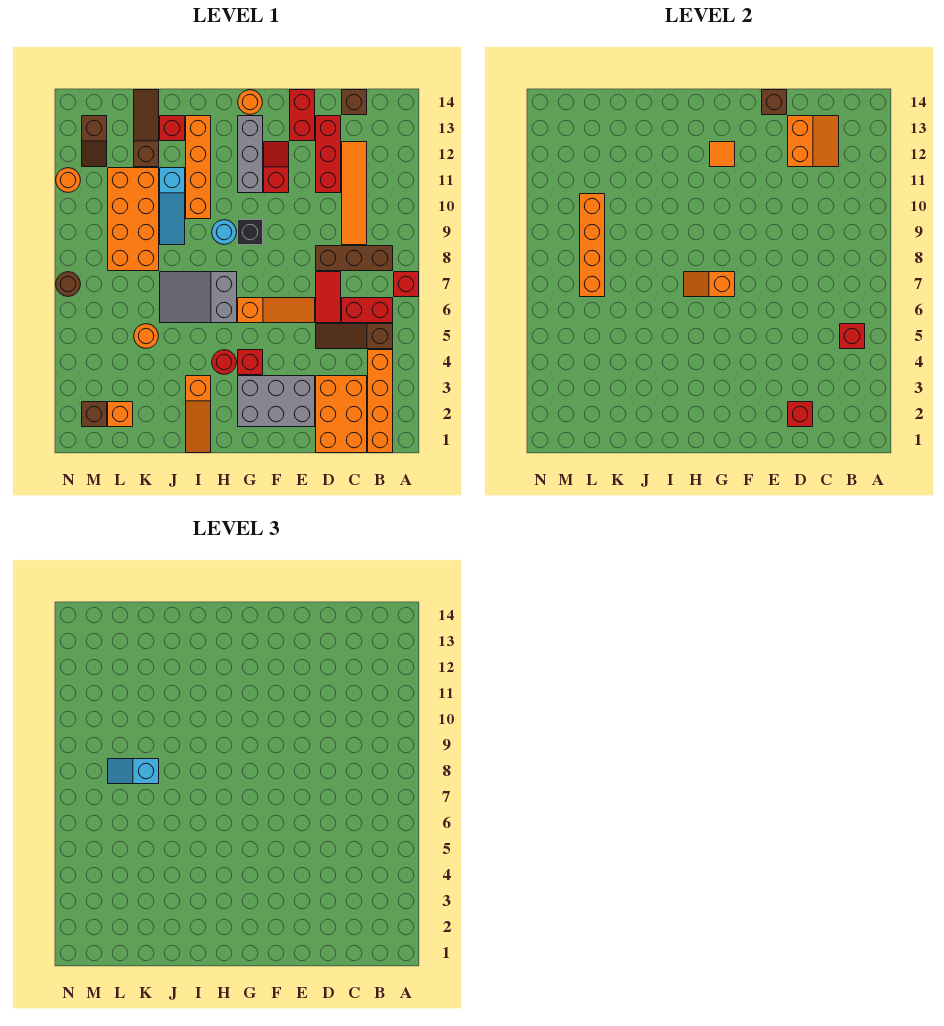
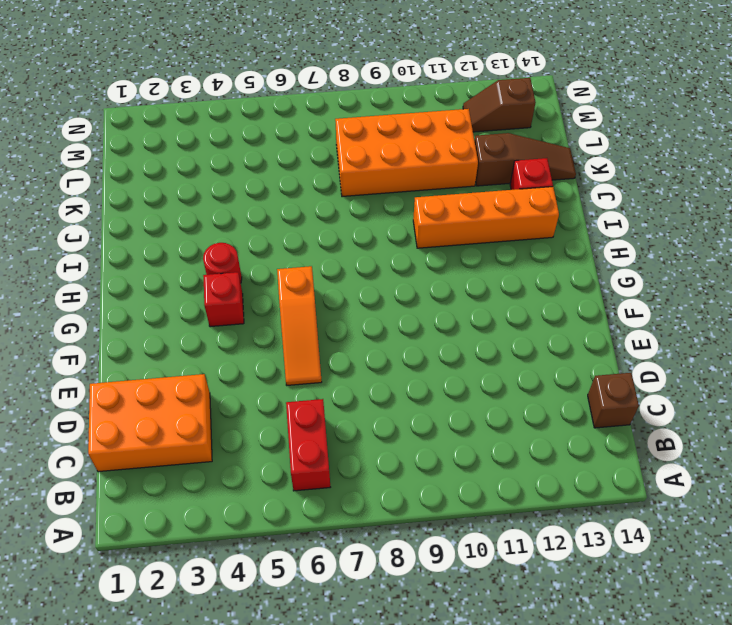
none -> red 1x1 brick [394,272,419,297]
none -> orange 1x4 brick [368,350,393,453]
none -> brown 1x3 slope [316,324,393,349]
none -> brown 1x3 brick [316,246,393,271]

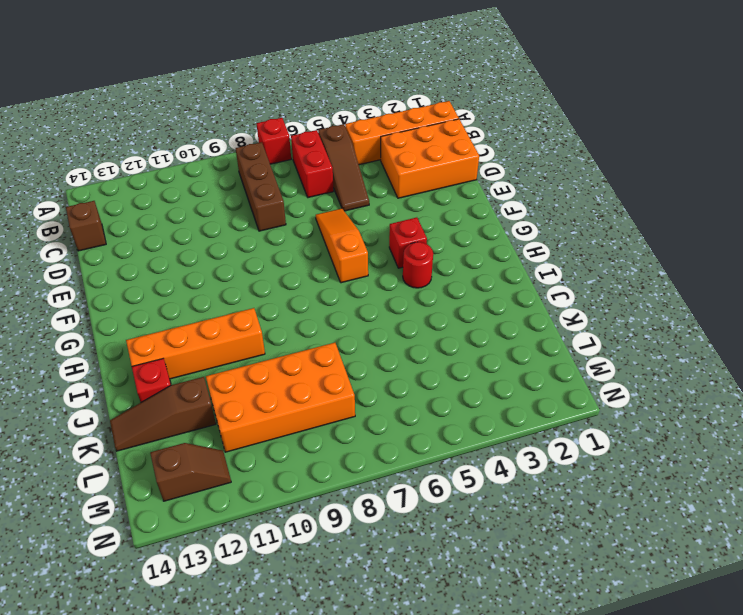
none -> orange 1x4 tile [342,142,367,245]
none -> red 1x2 tile [316,272,341,323]
none -> red 1x3 brick [316,116,341,193]
none -> grey 2x3 brick [238,376,315,427]

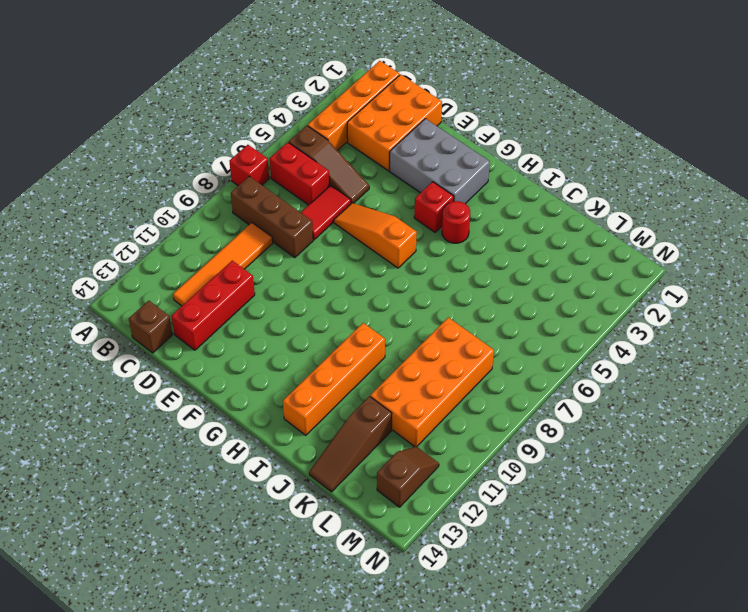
none -> red 1x2 brick [290,90,315,141]
none -> red 1x2 slope [264,142,289,193]
none -> black 1x1 brick [238,220,263,245]
none -> grey 1x3 brick [238,116,263,193]

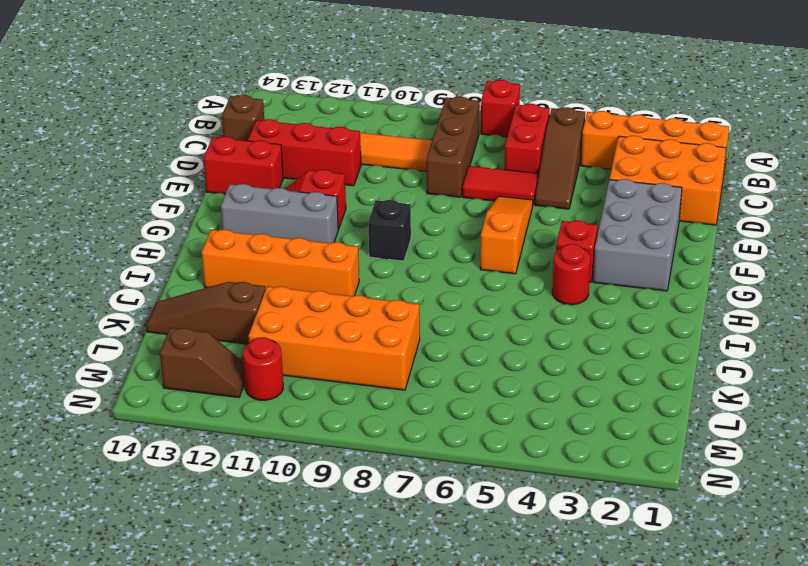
red 1x1 round brick [243,337,283,400] -> none
none -> orange 1x1 round brick [238,90,262,114]
none -> grey 2x3 slope [160,272,237,323]
none -> cyan 1x1 round brick [212,220,236,244]
none -> orange 1x3 slope [186,376,211,453]

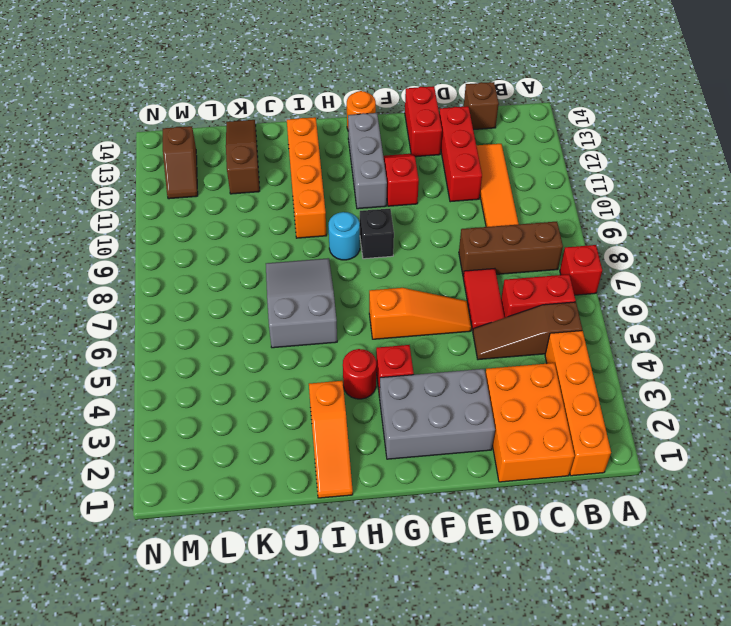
grey 2x3 slope [266,258,337,348] -> grey 2x3 slope turned to [160,272,237,323]
none -> cyan 1x3 slope [160,168,185,245]
none -> red 1x1 brick [160,116,185,141]
none -> orange 1x1 round brick [134,324,158,348]
none -> orange 2x4 brick [108,168,159,271]

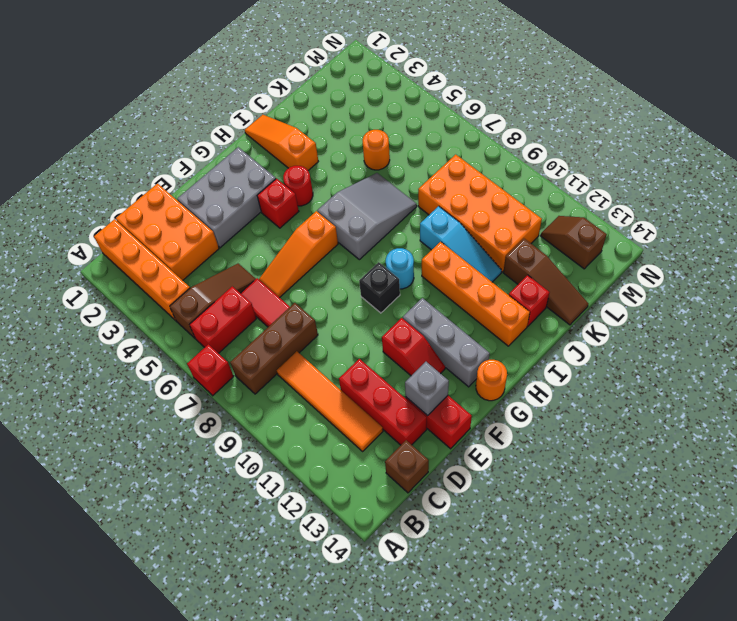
grey 1x1 brick [405,362,449,416] -> none
cyan 1x3 slope [420,206,502,282] -> cyan 1x3 slope turned to [160,168,185,245]
none -> orange 1x1 brick [108,402,133,427]
none -> brown 1x1 brick [82,402,107,427]
none -> brown 1x1 round brick [56,272,80,296]
none -> orange 1x1 round brick [56,168,80,192]

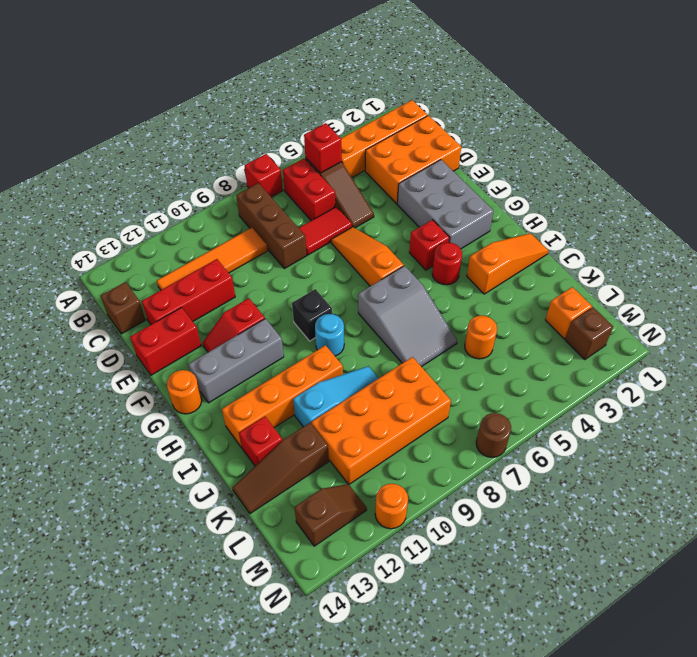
none -> orange 2x2 slope [788,116,839,167]
none -> red 1x1 brick [788,402,813,427]
none -> brown 1x1 brick [762,90,787,115]
none -> orange 1x2 slope [684,272,735,297]

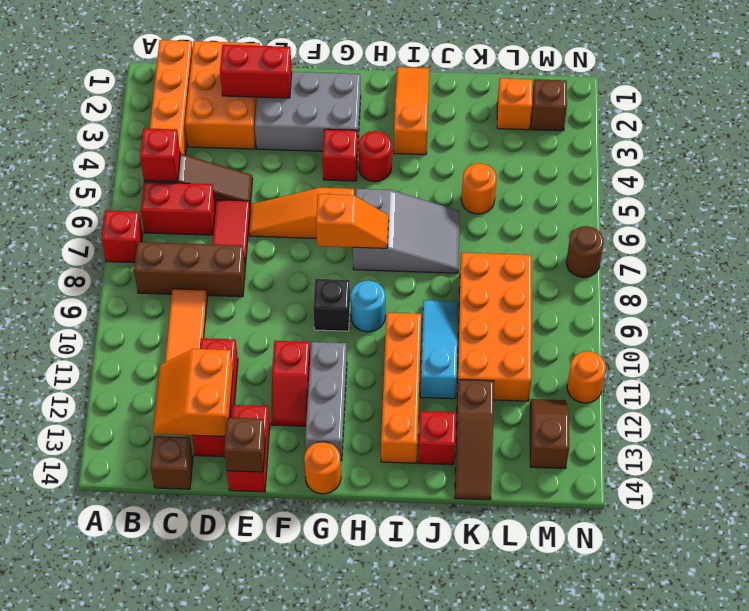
red 1x2 brick [220,45,292,98] -> red 1x1 brick [788,402,813,427]
none -> orange 1x1 tile [710,142,735,167]
none -> orange 1x4 brick [580,194,605,297]
none -> cyan 1x2 slope [108,759,159,784]

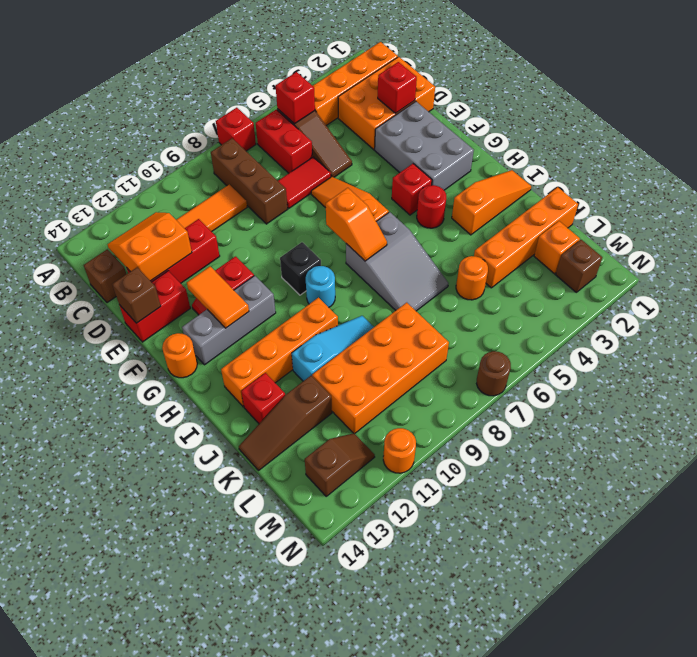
orange 1x2 tile [187,266,249,328] -> orange 1x1 tile [710,142,735,167]
orange 1x4 brick [474,187,578,288] -> orange 1x4 brick moved to [580,194,605,297]
none -> cyan 1x2 slope [108,759,159,784]

